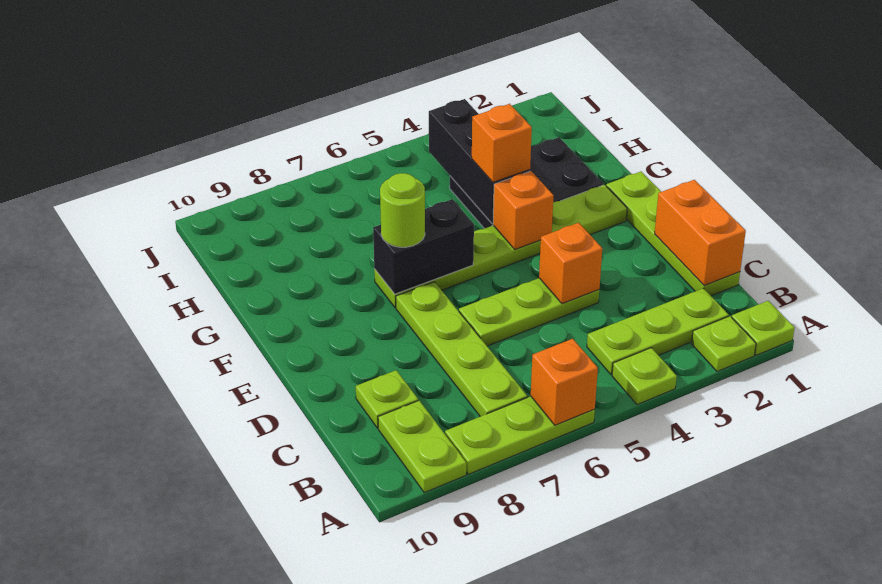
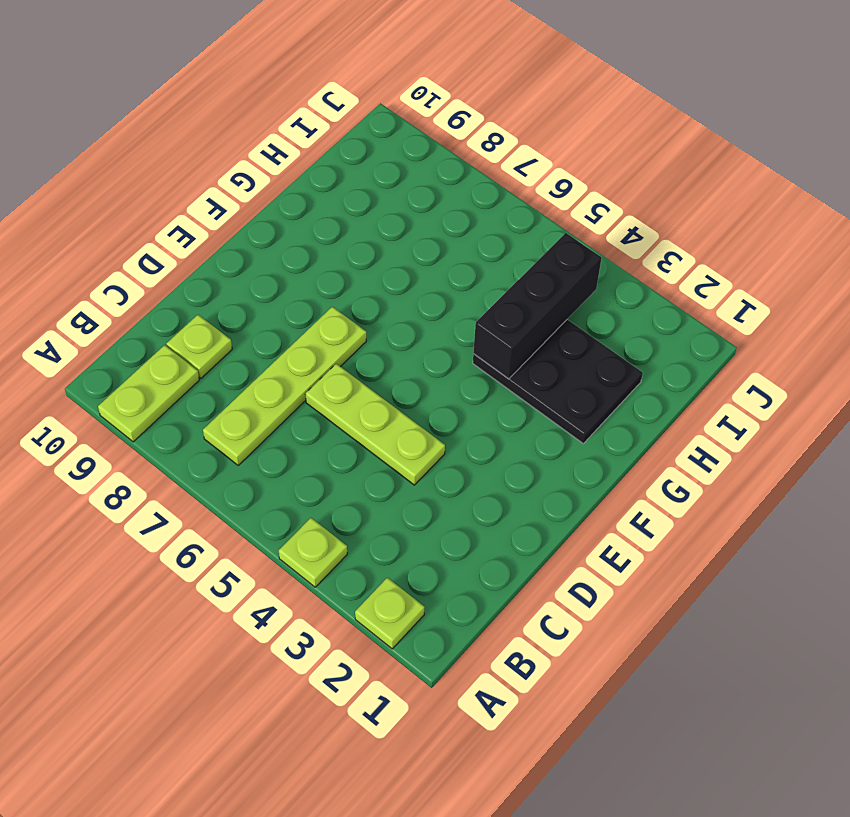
none -> lime 1x1 plate [732,301,795,355]
none -> lime 1x3 plate [445,396,595,474]
none -> lime 1x3 plate [587,288,729,375]

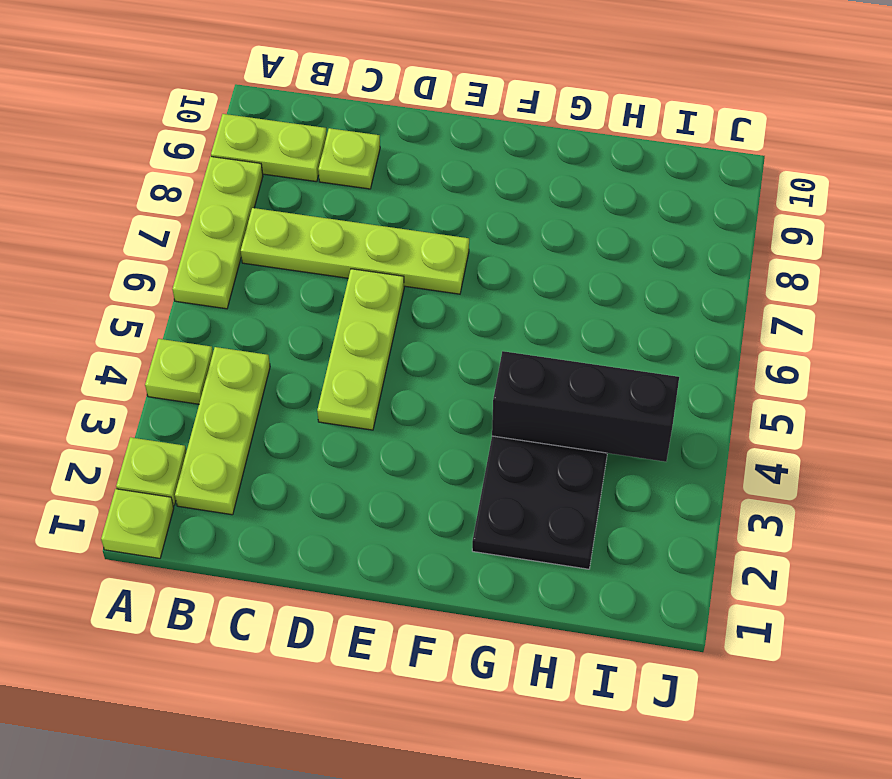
none -> lime 1x4 plate [606,172,740,296]
none -> lime 1x6 plate [374,185,627,308]
none -> orange 1x1 brick [531,339,598,425]

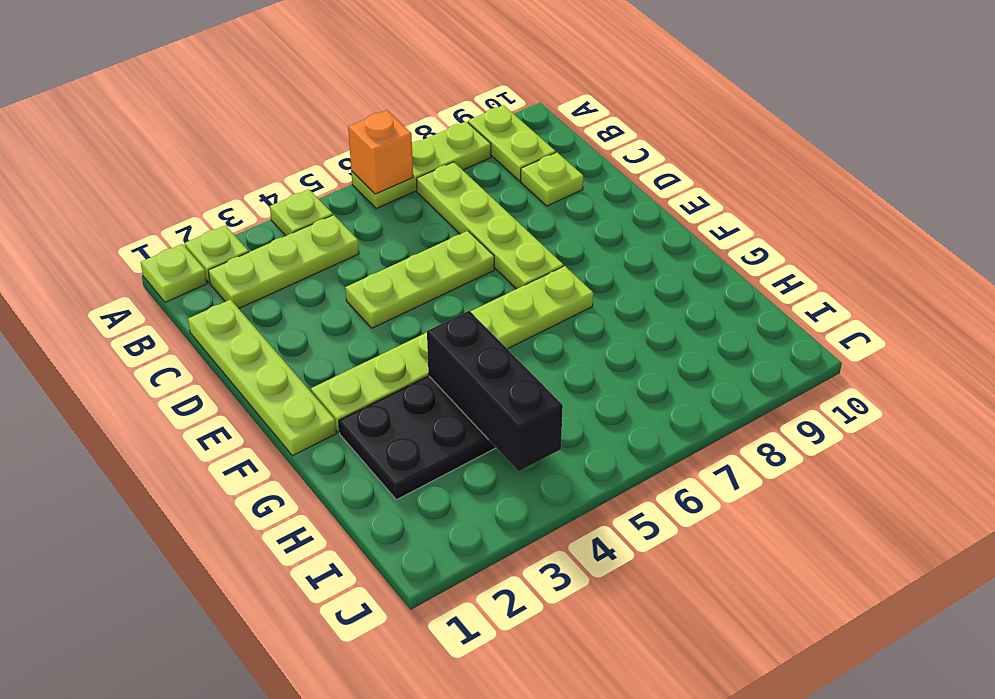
none -> orange 1x2 brick [655,180,746,285]
none -> orange 1x1 brick [539,223,602,304]
none -> orange 1x1 brick [493,171,554,250]

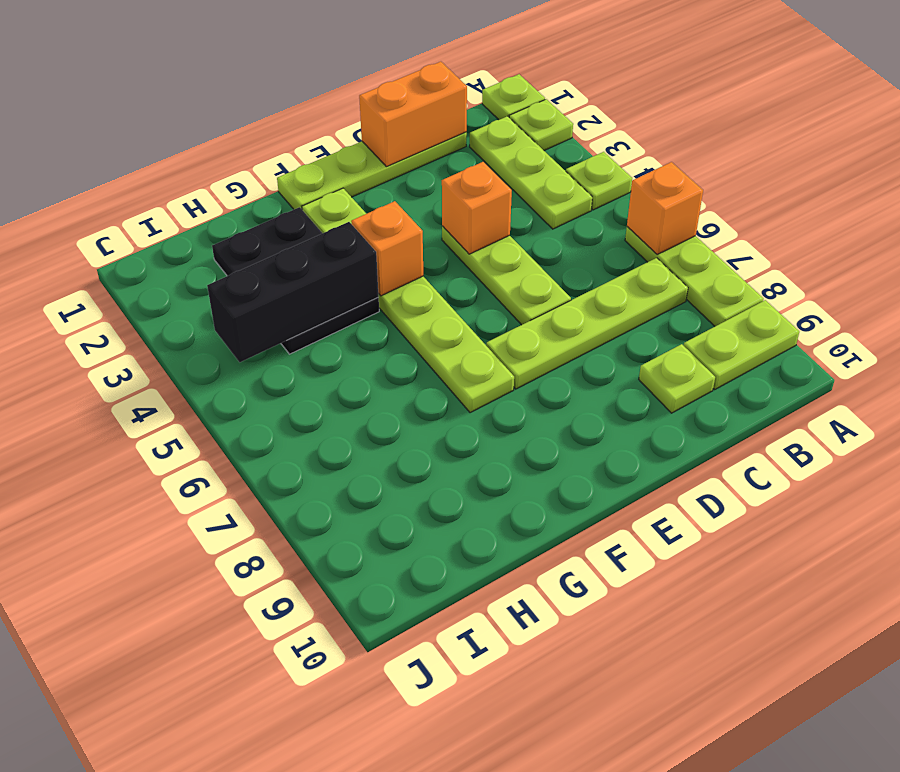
none -> black 1x2 brick [373,199,474,294]
none -> lime 1x1 round brick [380,173,425,247]
none -> orange 1x1 brick [472,104,532,183]

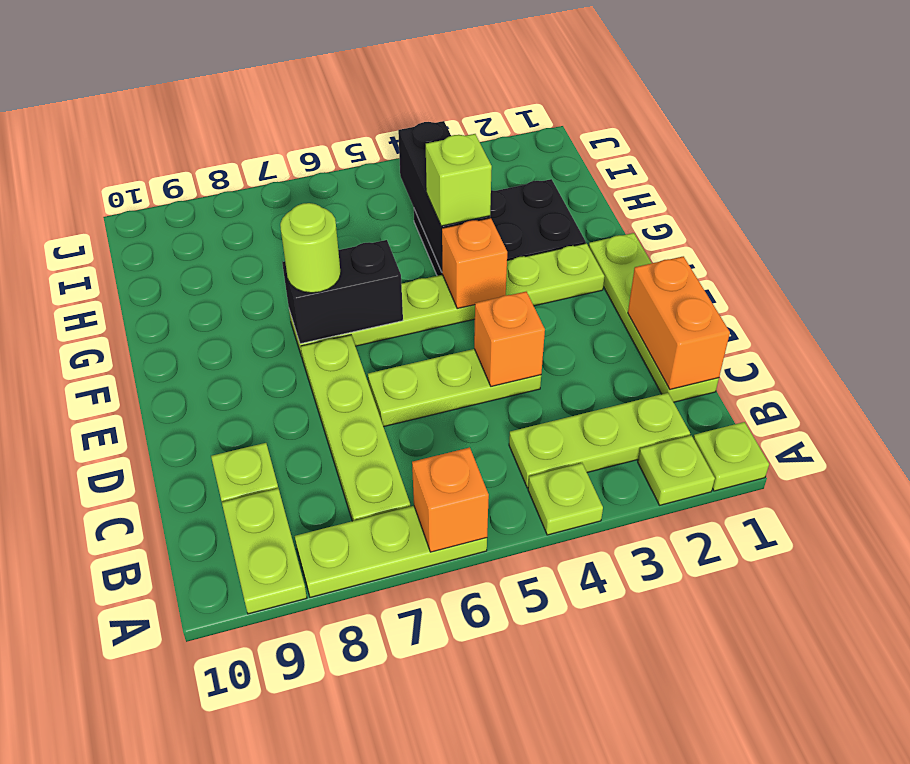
lime 1x1 brick [426,134,492,226] -> orange 1x1 brick [472,104,532,183]

